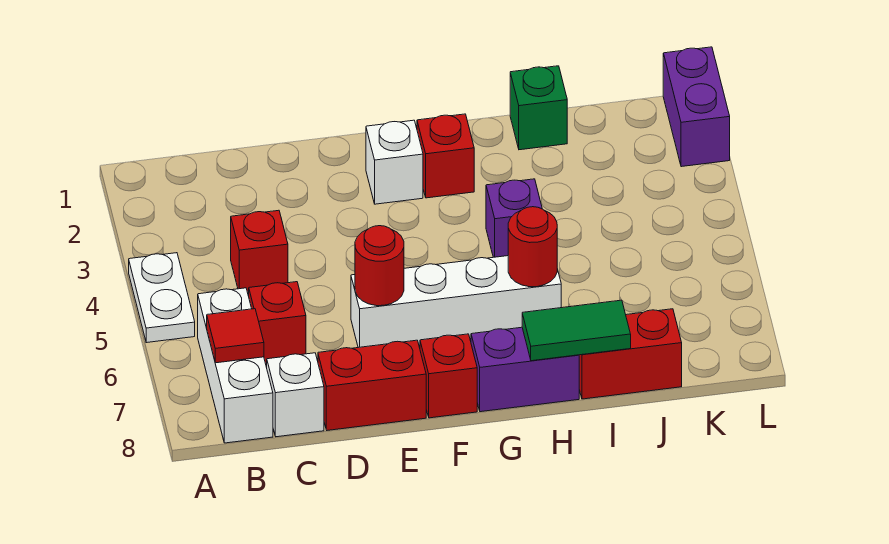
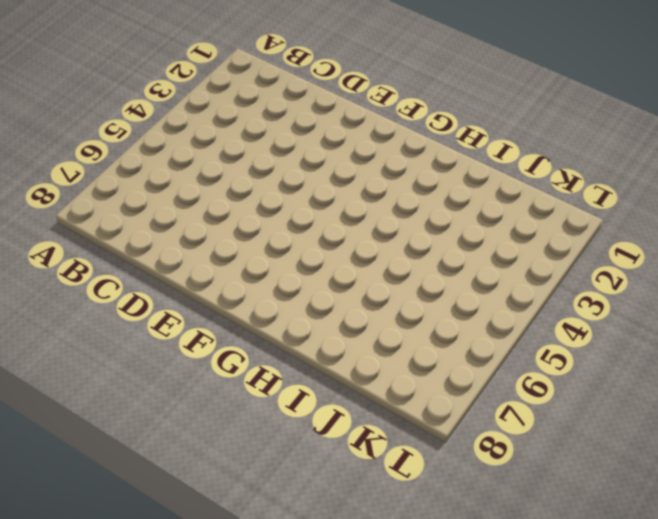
none -> white 1x2 plate [129,253,195,343]
none -> white 1x3 brick [198,288,273,443]
none -> red 1x1 brick [231,210,288,293]

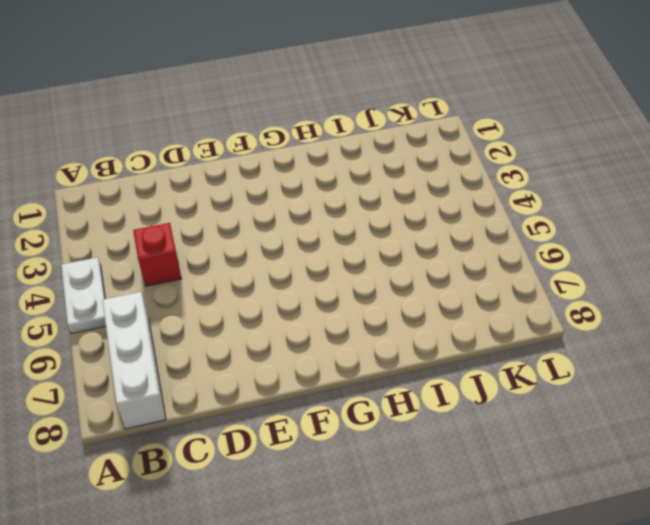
none -> red 1x1 brick [249,282,306,365]
none -> white 1x1 brick [267,353,324,437]
none -> red 1x2 brick [318,340,426,430]

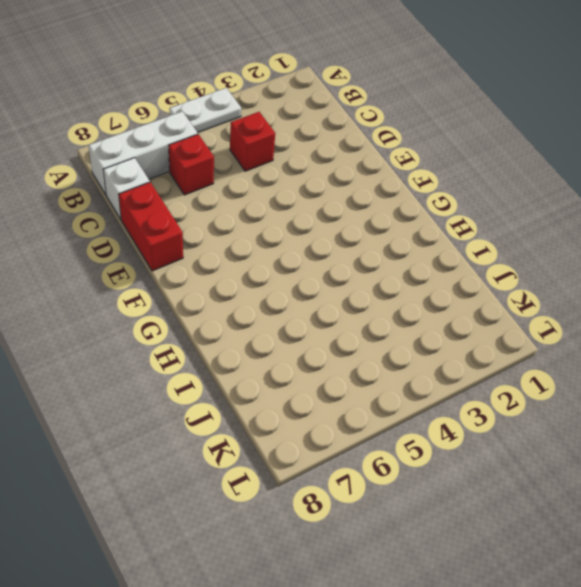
none -> white 1x4 brick [351,256,561,348]
none -> white 1x1 brick [366,120,423,204]
none -> red 1x1 brick [420,334,477,418]

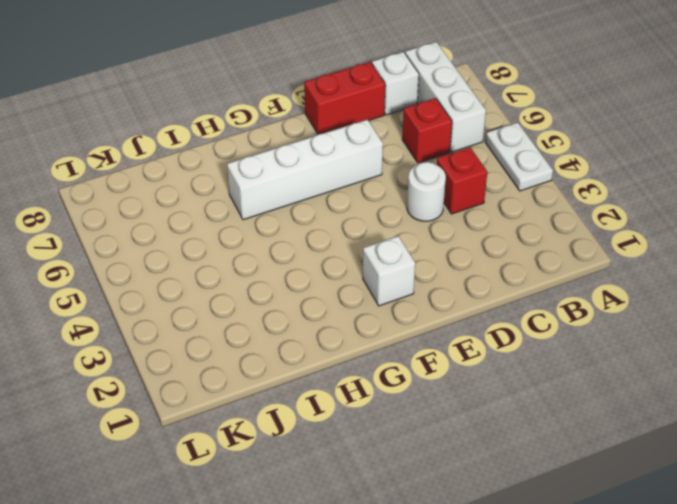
white 1x1 round brick [407,162,446,221] -> none
none -> red 1x1 brick [420,334,477,418]
none -> red 1x1 brick [417,114,474,198]
none -> purple 1x2 brick [471,327,579,412]

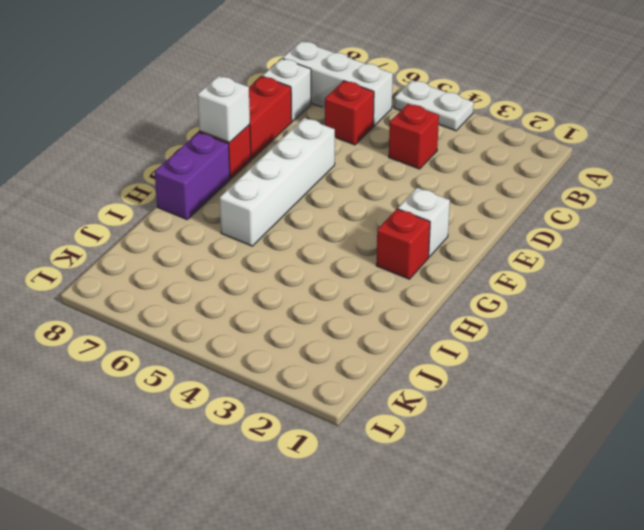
white 1x1 brick [198,76,250,143] -> none
none -> purple 1x1 brick [486,179,542,257]
none -> green 1x1 brick [510,66,567,150]
none -> red 1x2 brick [579,309,682,399]

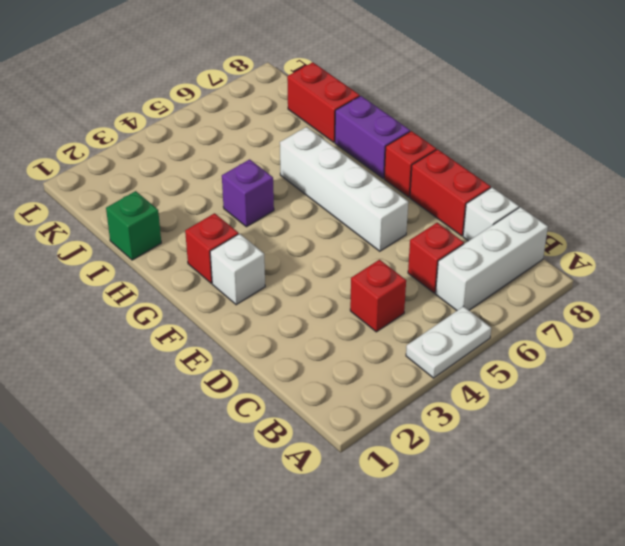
none -> purple 1x2 brick [663,47,730,167]
none -> red 1x1 tile [207,309,264,363]
none -> red 1x1 round brick [355,226,404,306]

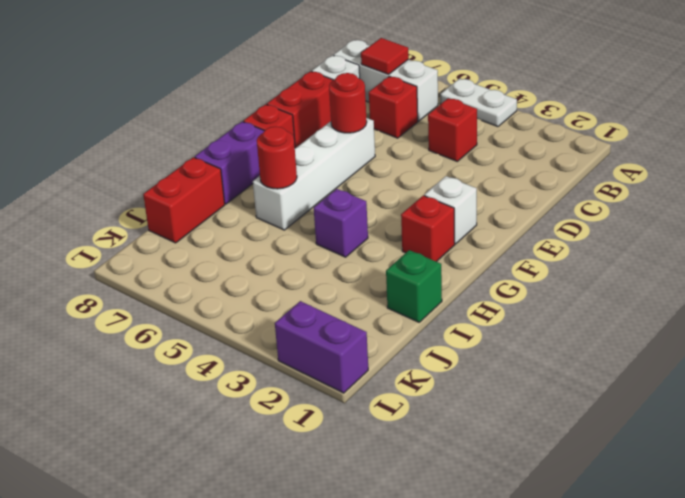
none -> green 1x2 tile [522,300,631,361]

